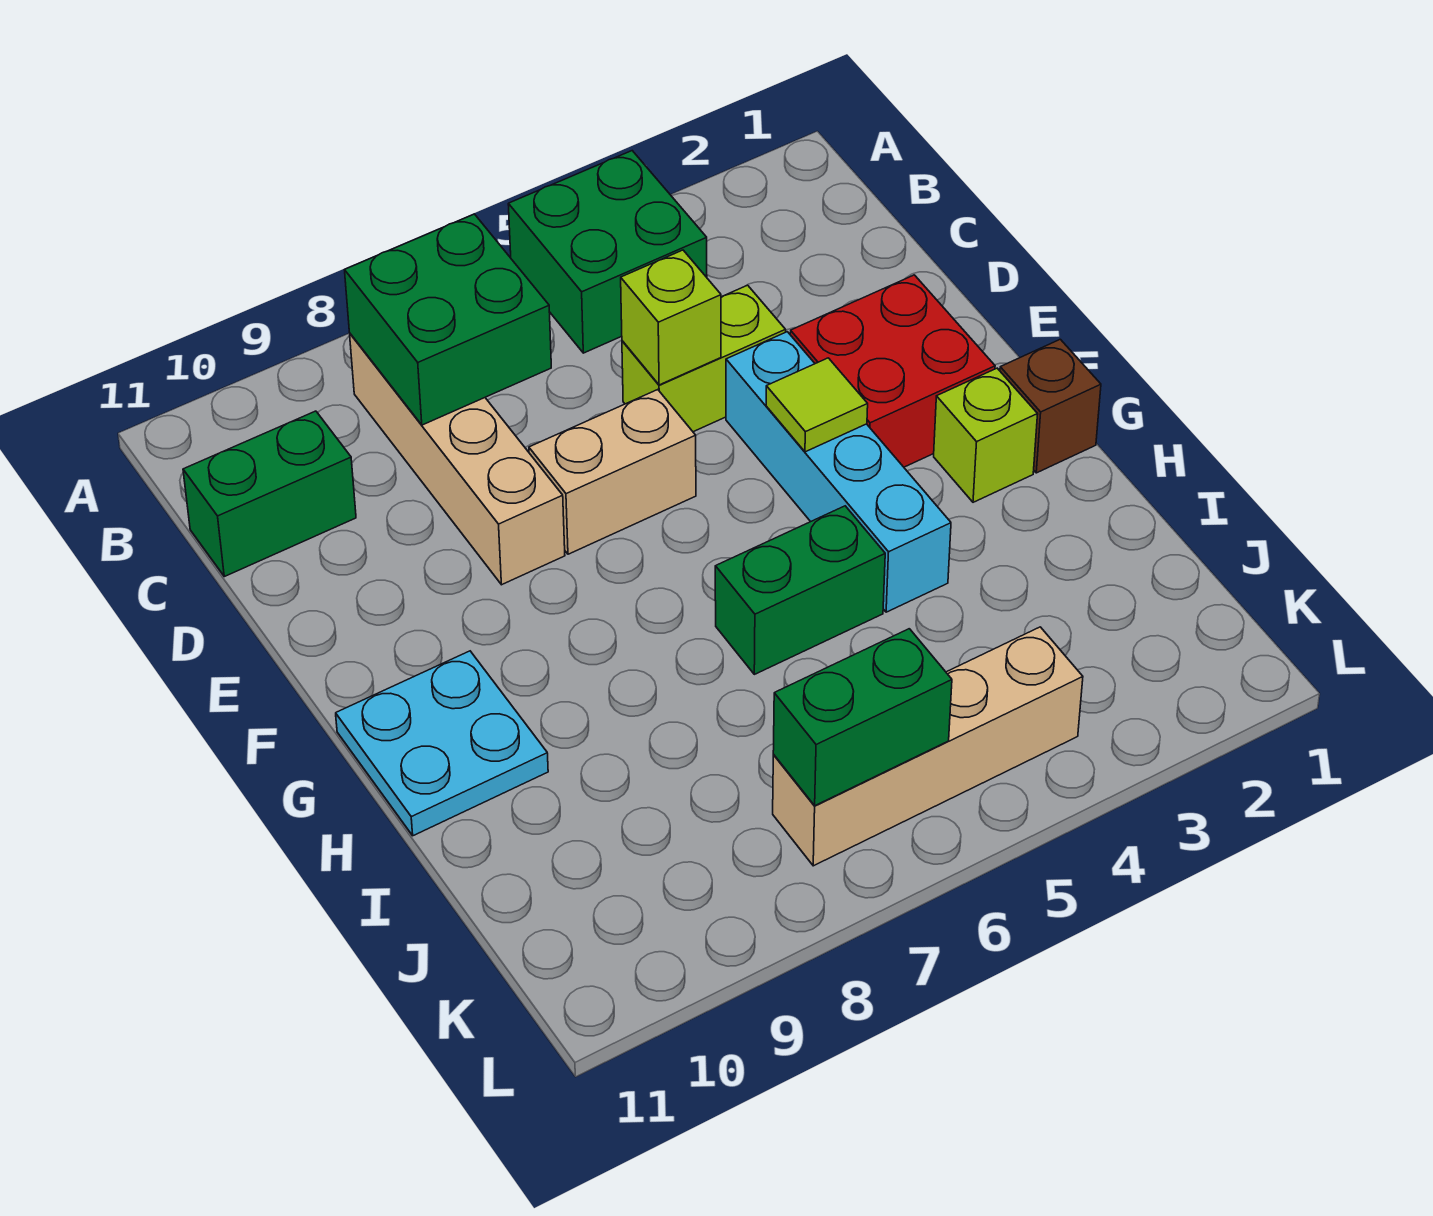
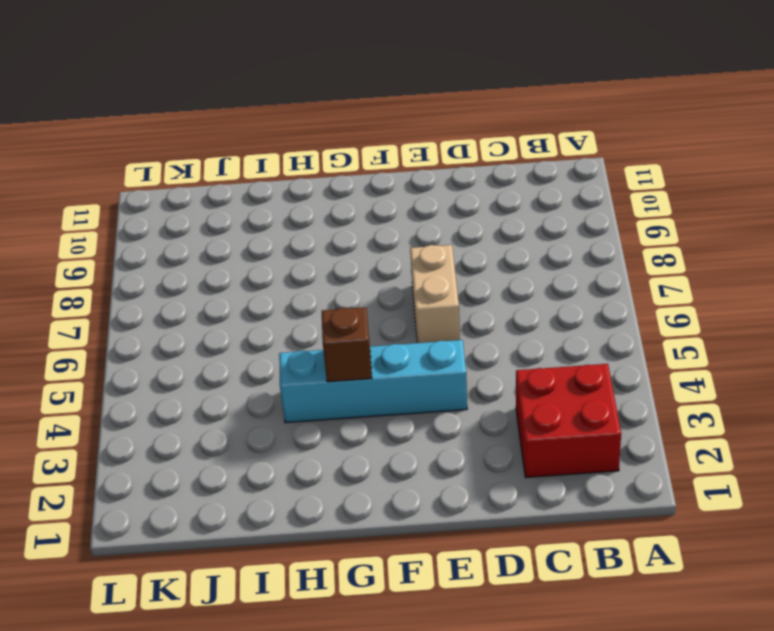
red 2x2 brick [516,364,621,477] -> red 2x2 brick moved to [790,275,995,467]
brown 1x1 brick [322,307,372,382] -> brown 1x1 brick moved to [1000,339,1101,473]
none -> green 2x2 brick [508,151,707,353]
none -> tan 1x4 brick [350,334,565,585]
none -> green 1x2 brick [183,411,356,577]

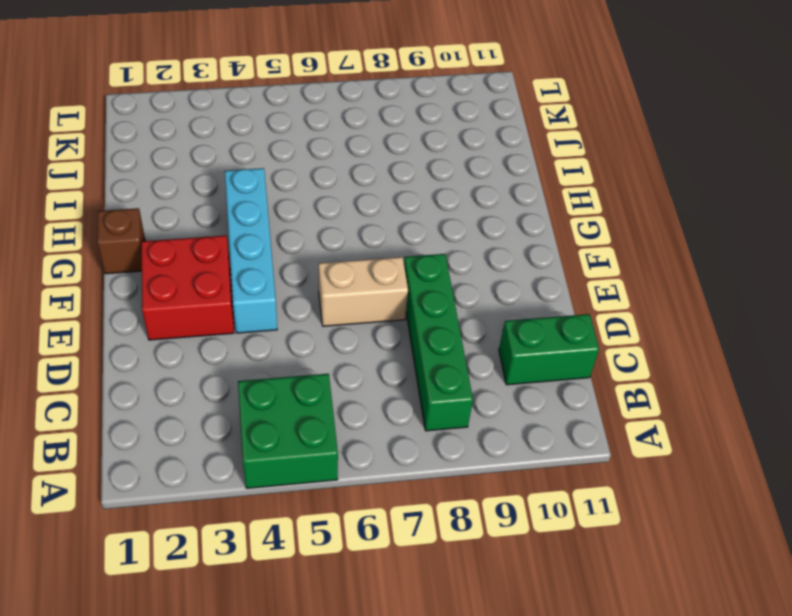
green 1x4 brick [404,254,473,431] -> tan 1x4 brick [350,334,565,585]
none -> lime 1x2 brick [622,285,786,432]
none -> lime 1x1 brick [934,368,1038,502]
none -> cyan 2x2 plate [336,651,548,836]

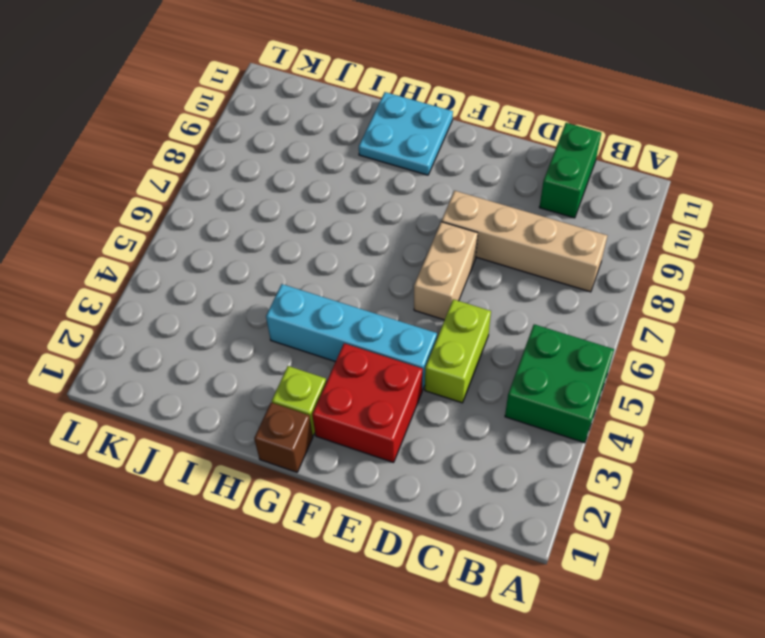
none -> green 1x2 brick [715,506,885,674]
none -> tan 1x4 brick [773,627,1083,866]
none -> green 2x2 brick [345,214,551,425]

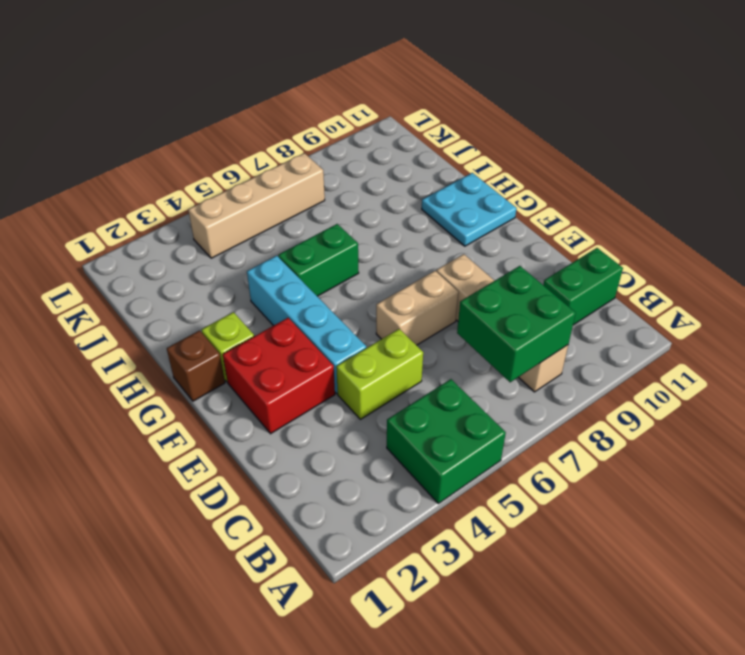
none -> lime 1x1 brick [621,250,721,385]
none -> lime 1x1 tile [766,358,868,452]
none -> green 1x2 brick [773,629,952,806]

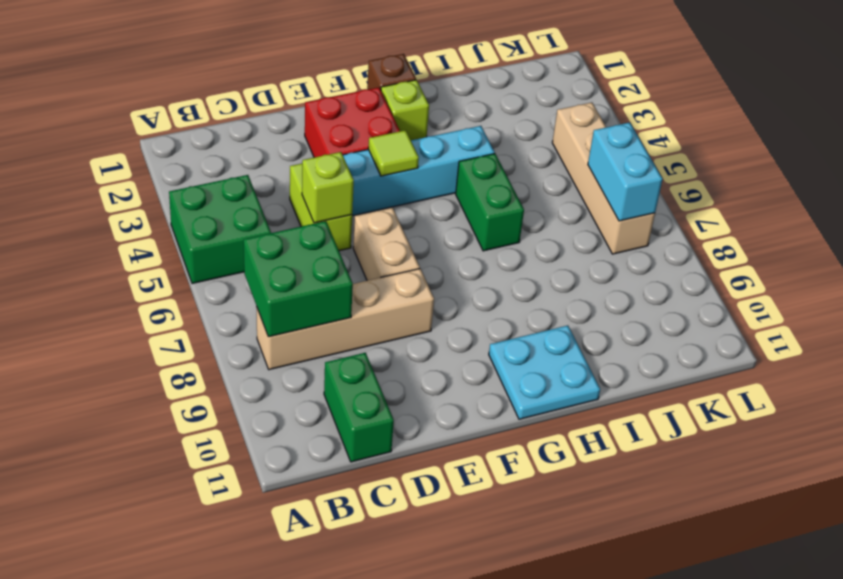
cyan 1x2 brick [588,122,663,221] -> green 1x2 brick [773,629,952,806]

